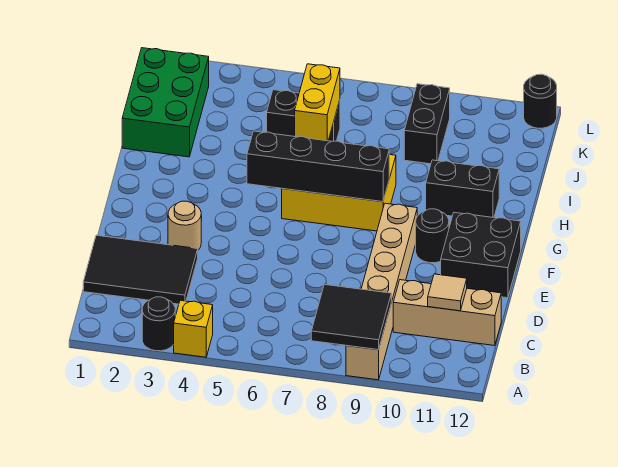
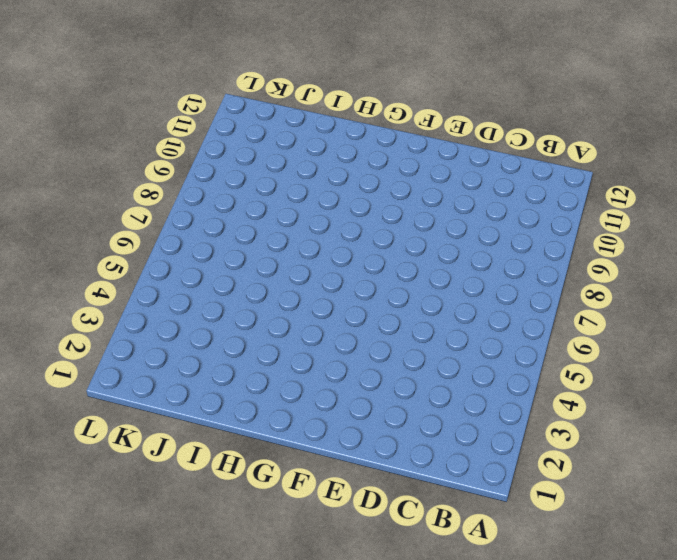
none -> black 1x1 round brick [142,297,175,351]
none -> yellow 1x1 brick [174,300,213,357]
none -> tan 1x6 brick [346,203,417,380]

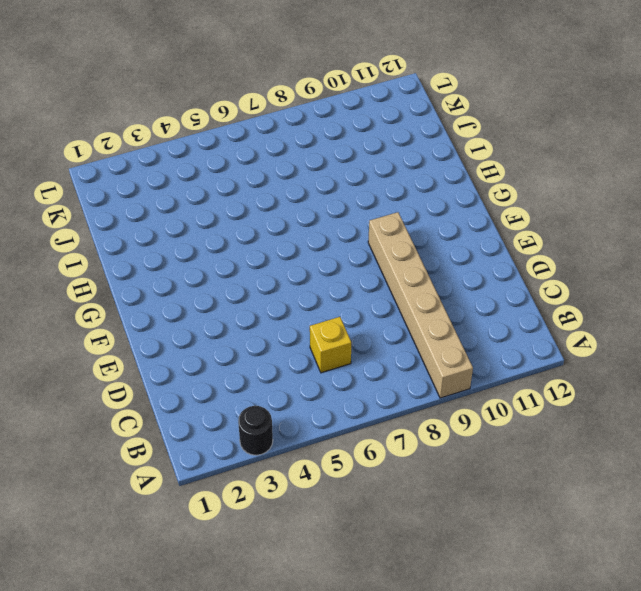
yellow 1x1 brick [310,317,351,373] -> yellow 1x1 brick moved to [174,300,213,357]
none -> black 2x3 tile [83,235,198,304]
none -> tan 1x3 brick [393,280,501,346]
none -> tan 1x1 round brick [168,201,201,250]

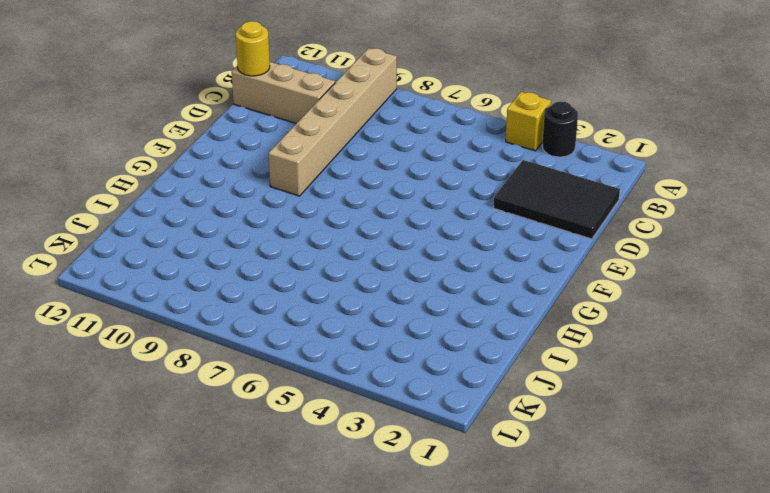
yellow 1x1 round brick [236,21,270,76] -> none
none -> tan 1x1 round brick [168,201,201,250]
none -> black 2x2 brick [441,212,521,298]
none -> black 1x1 round brick [416,209,449,263]

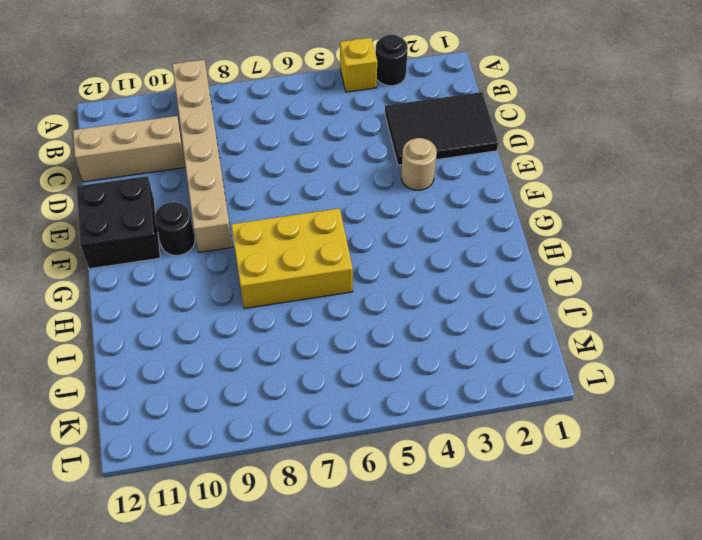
none -> black 1x2 brick [426,160,499,218]
none -> green 2x3 brick [122,48,209,157]
none -> black 1x2 brick [267,90,340,141]

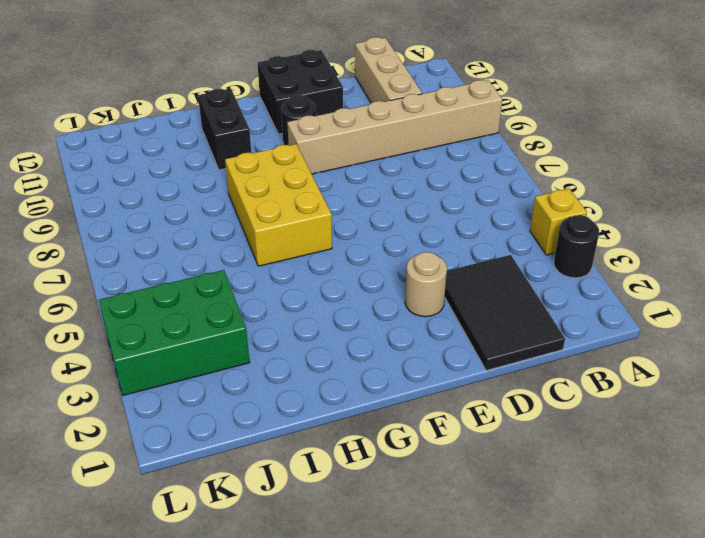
green 2x3 brick [99,270,250,395] -> green 2x3 brick moved to [122,48,209,157]
none -> black 1x2 brick [267,90,340,141]
none -> black 1x2 brick [404,84,450,164]
none -> black 1x1 round brick [524,74,557,128]

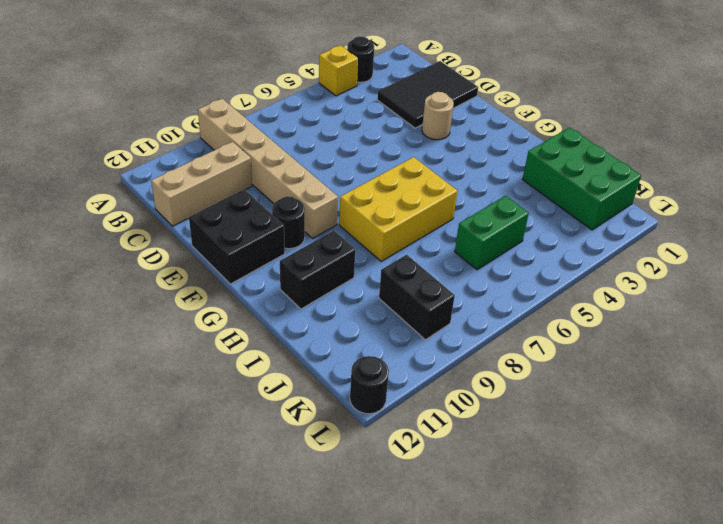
green 1x2 brick [455,195,529,270] -> black 1x2 brick [267,90,340,141]
none -> black 2x2 tile [311,284,391,350]
none -> tan 1x1 tile [428,274,467,311]
none -> black 1x4 brick [247,131,389,202]

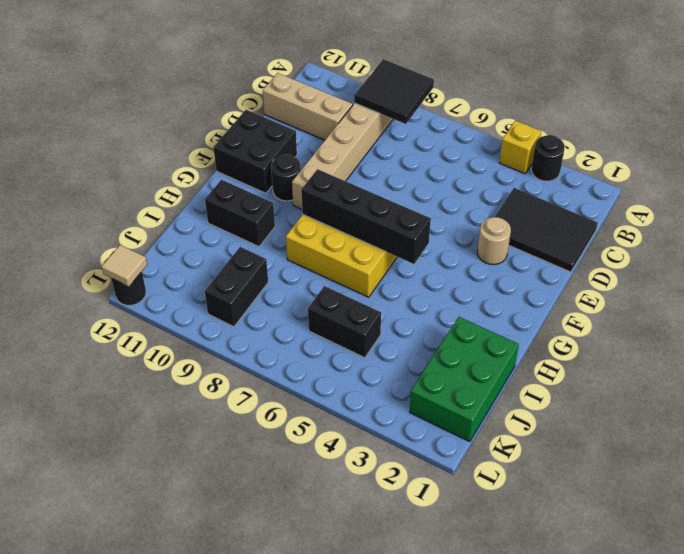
tan 1x1 tile [101,245,147,287] -> tan 1x1 tile moved to [428,274,467,311]
none -> yellow 1x2 brick [295,64,340,141]

